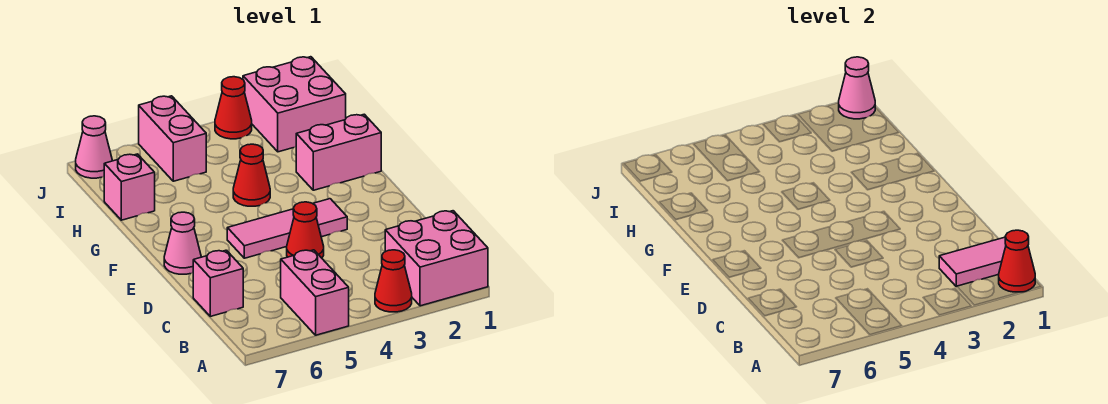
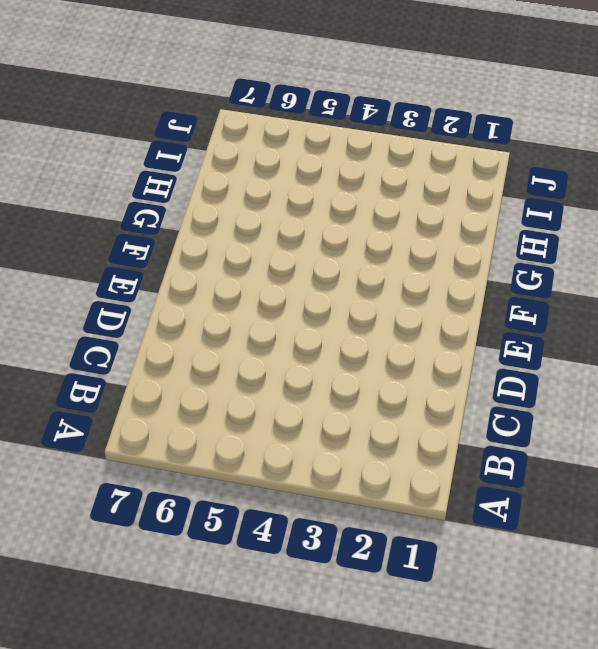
none -> pink 2x2 brick [385,211,488,306]
none -> red 1x1 cone [375,250,412,312]
none -> pink 1x2 brick [281,250,349,335]

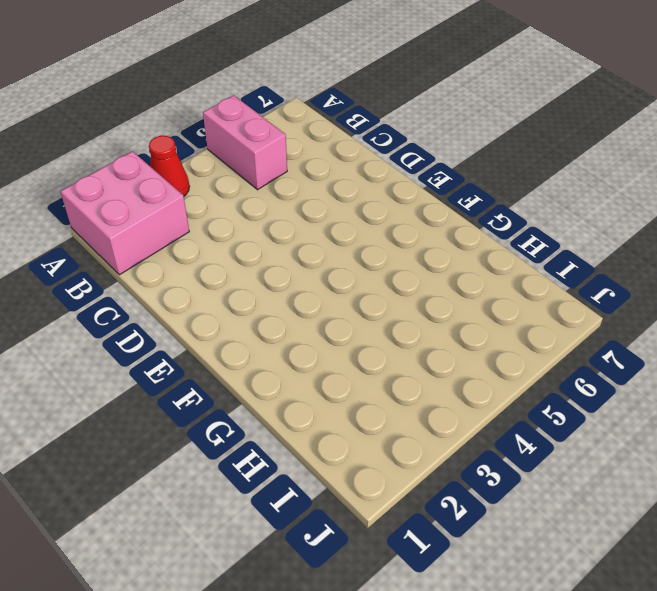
none -> pink 1x1 brick [193,250,243,316]
none -> red 1x1 cone [287,202,324,258]
none -> pink 1x3 tile [227,199,347,258]

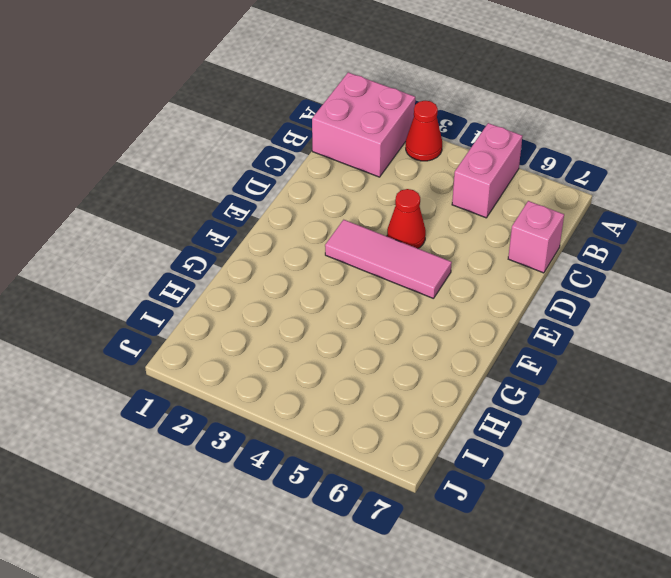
none -> pink 1x1 cone [164,212,201,274]
none -> pink 1x2 brick [296,114,381,190]
none -> red 1x1 cone [233,144,270,206]

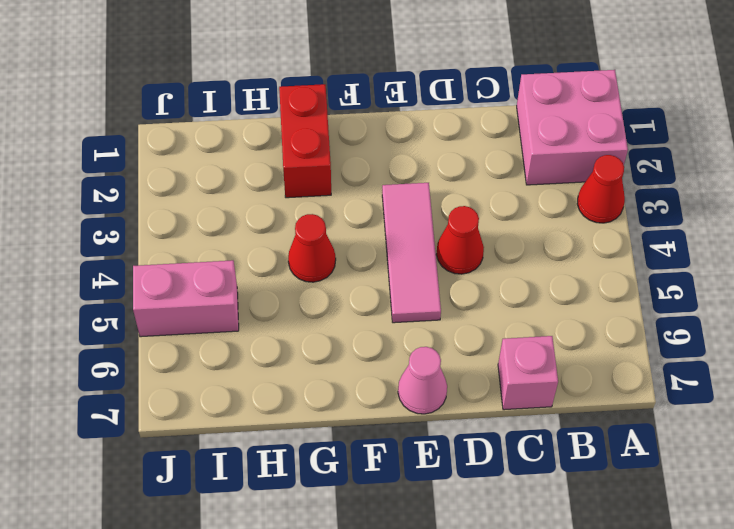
red 1x2 brick [279,84,331,198] -> pink 1x2 brick [296,114,381,190]
none -> pink 1x2 brick [281,250,349,335]
none -> pink 1x1 brick [104,154,155,220]
none -> pink 2x2 brick [243,57,346,152]

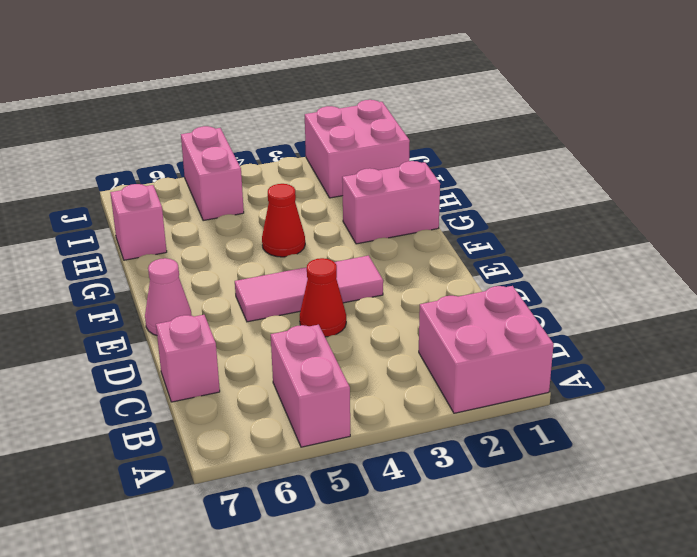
none -> red 1x1 cone [375,250,412,312]
none -> red 1x1 cone [215,77,252,139]
none -> pink 1x1 cone [76,116,112,178]

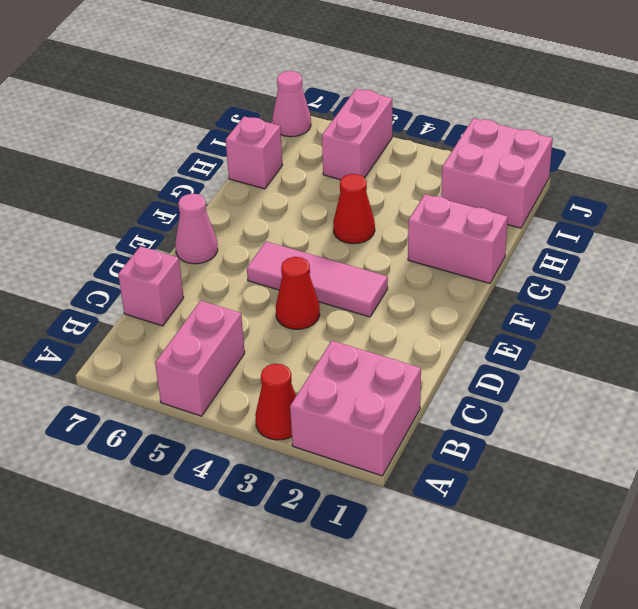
none -> red 1x1 cone [215,77,252,139]
none -> red 1x1 cone [999,230,1035,292]
none -> pink 1x2 tile [939,237,1006,287]

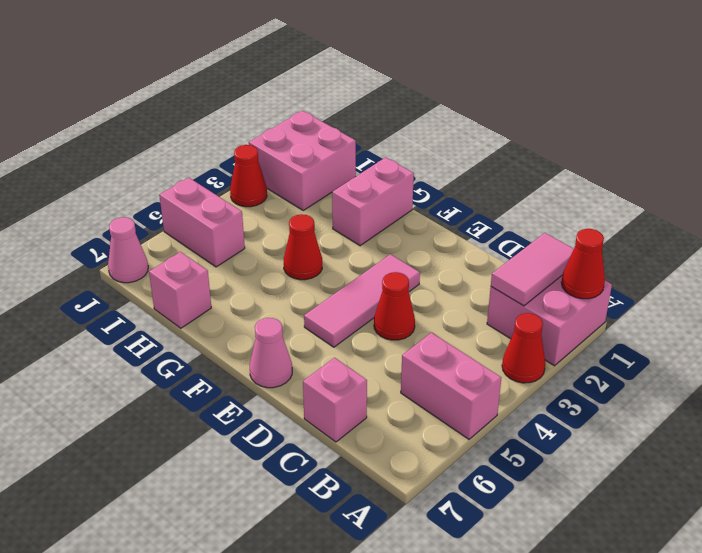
none -> pink 1x1 cone [839,57,875,119]

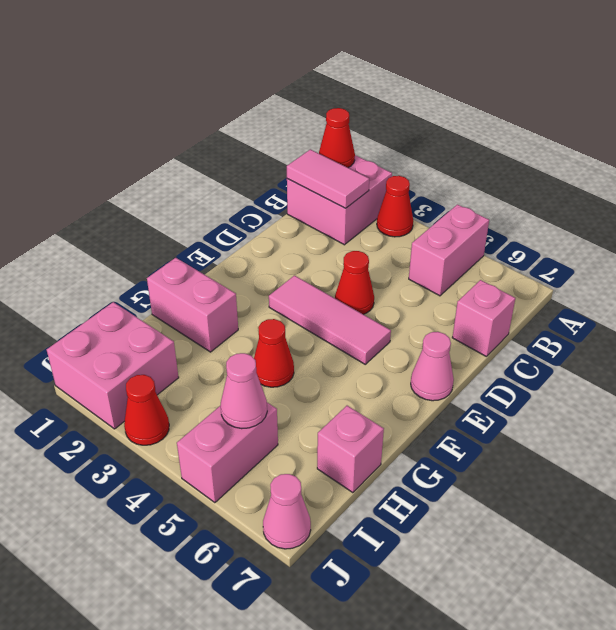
pink 1x1 cone [221,353,267,429] -> pink 1x1 cone moved to [839,57,875,119]

